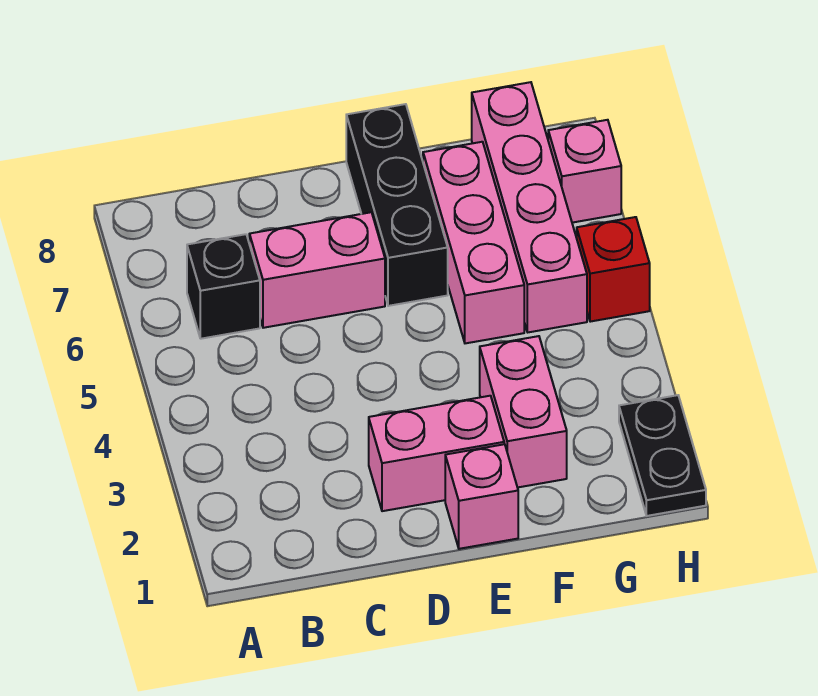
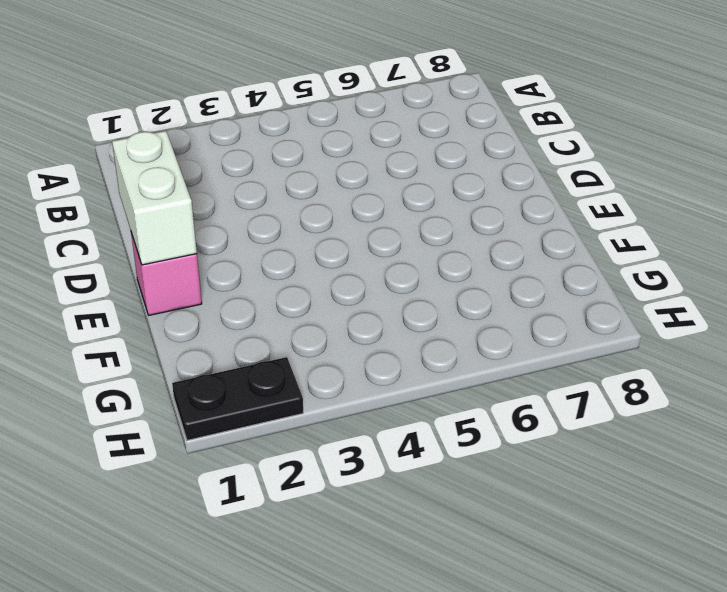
white 1x2 brick [112,131,197,265] -> none
none -> black 1x1 brick [187,234,260,339]
none -> pink 1x2 brick [249,212,385,328]

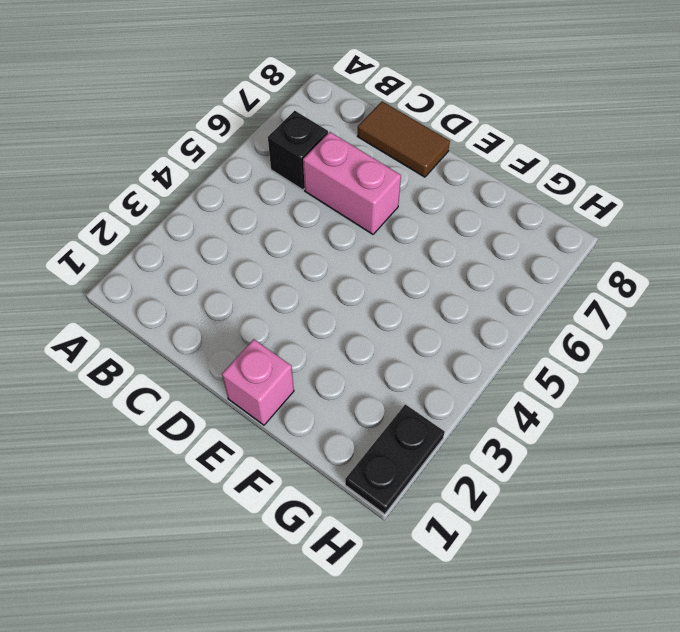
brown 1x2 tile [357,101,450,177] -> none
none -> pink 1x2 brick [369,396,504,511]
none -> black 1x3 brick [346,104,448,306]

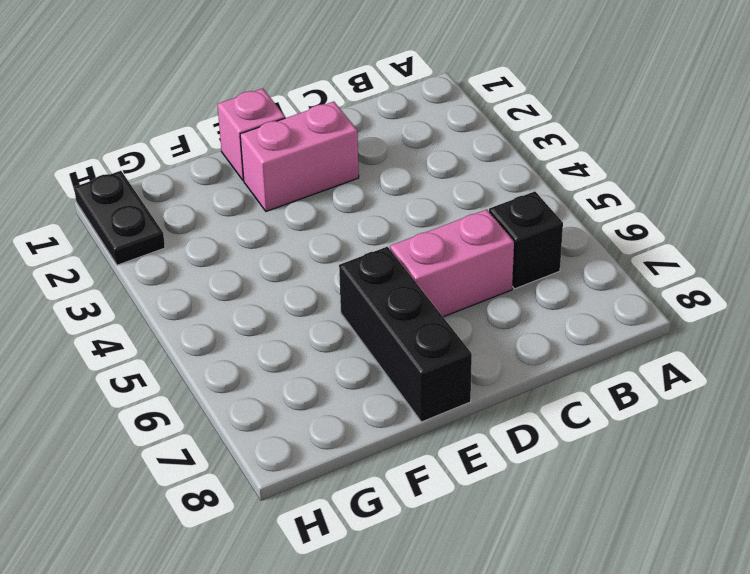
none -> pink 1x2 brick [480,336,567,488]
none -> pink 1x3 brick [423,142,524,343]

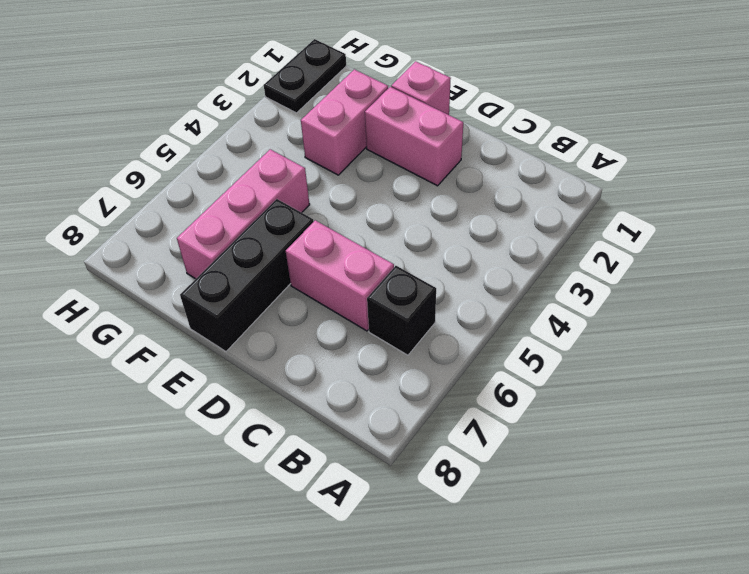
none -> pink 1x4 brick [472,82,587,332]
none -> red 1x1 brick [577,217,650,322]

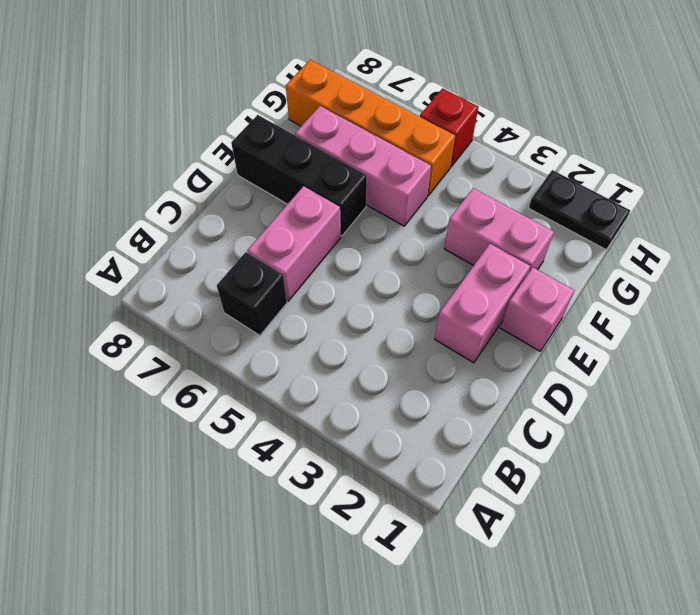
orange 1x4 brick [286,60,455,196] -> pink 1x4 brick [472,82,587,332]
none -> pink 1x1 brick [548,120,621,223]

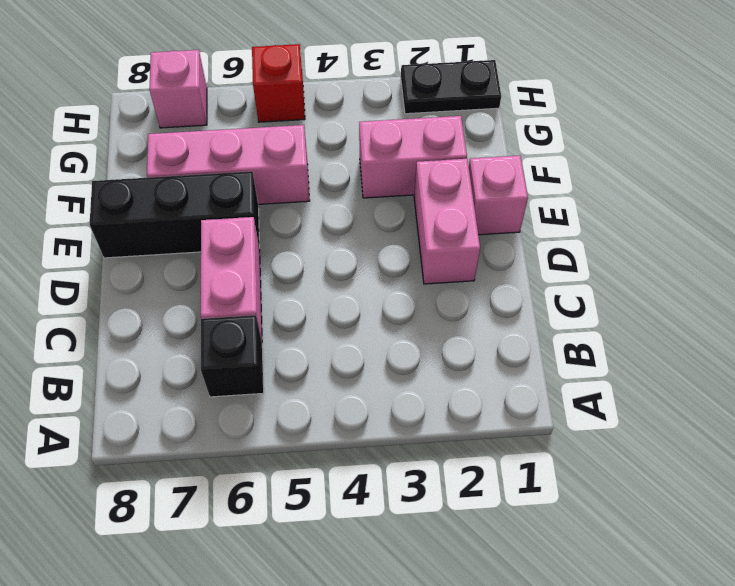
none -> pink 1x4 brick [472,82,587,332]

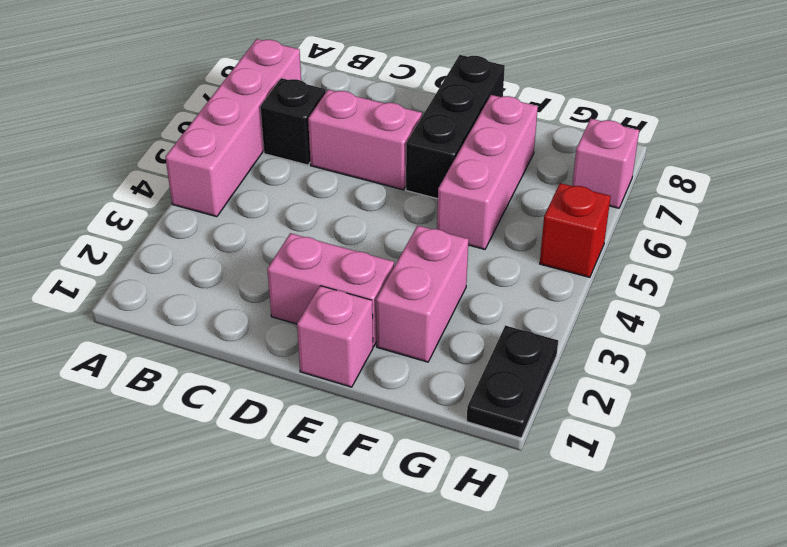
pink 1x4 brick [165,39,301,217] -> pink 1x4 brick moved to [472,82,587,332]

